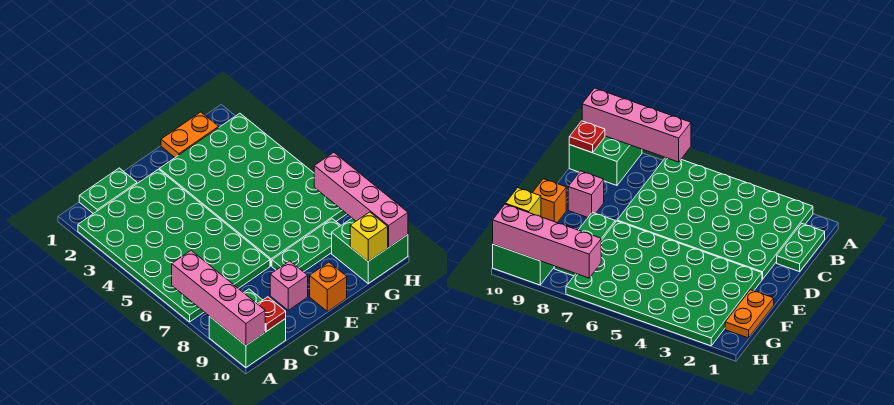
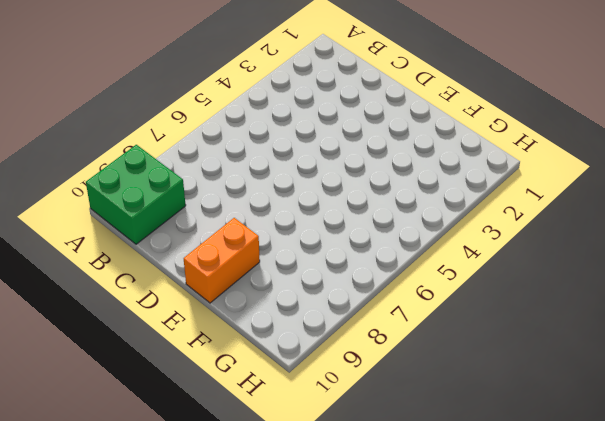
orange 1x2 brick [184,218,260,303] -> orange 1x1 brick [310,262,347,311]
none -> green 4x6 plate [78,169,270,322]
none -> green 1x2 plate [79,168,137,214]
none -> pink 1x1 brick [270,261,308,310]

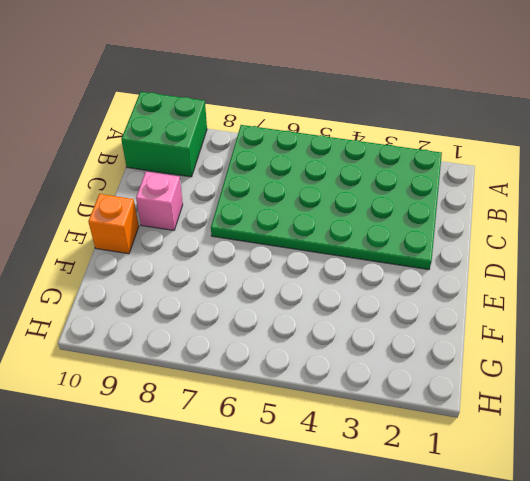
none -> green 1x2 plate [79,168,137,214]
none -> green 4x6 plate [159,113,346,266]
none -> green 1x3 plate [272,219,341,272]

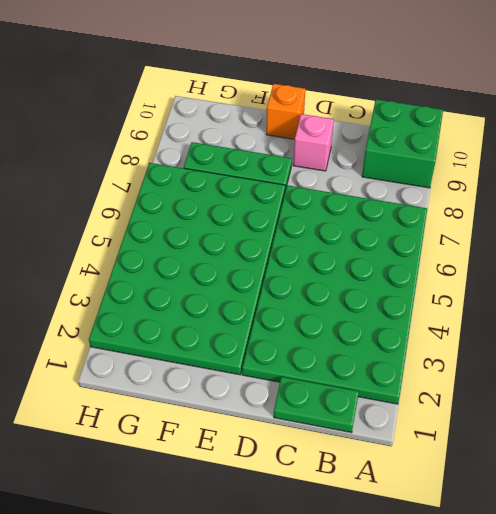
none -> orange 1x2 plate [161,112,219,157]
none -> green 2x2 brick [332,218,408,283]
none -> pink 1x4 brick [172,251,265,345]

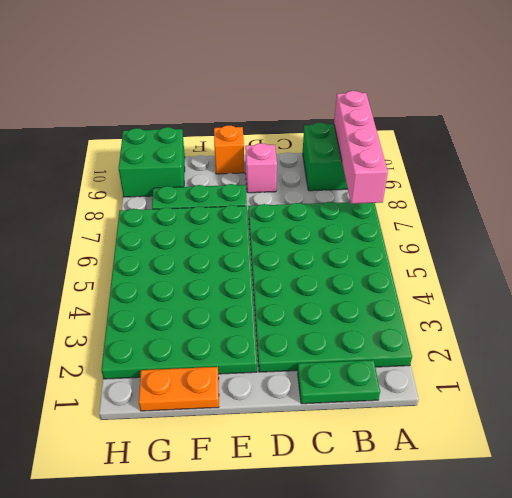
none -> red 1x1 plate [258,297,286,331]
none -> yellow 1x1 brick [350,212,388,261]
none -> pink 1x4 brick [314,152,408,247]

